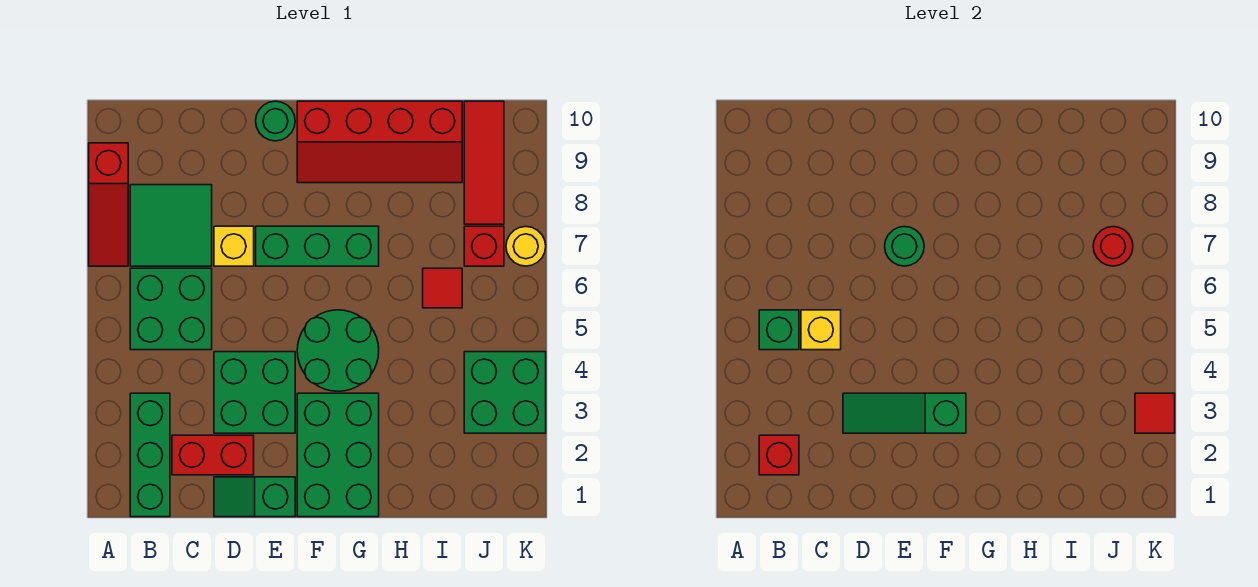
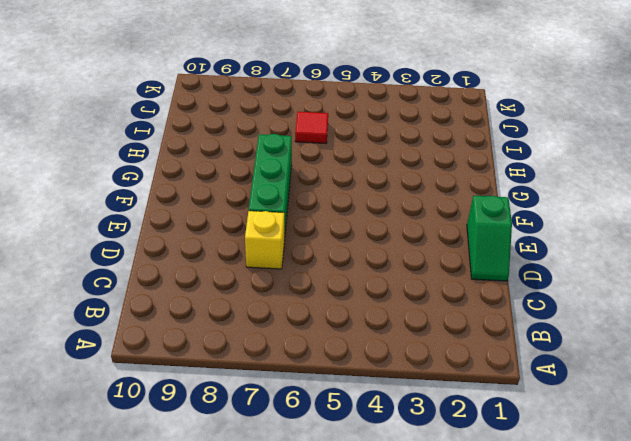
none -> red 1x3 slope [89,143,128,266]
none -> green 1x3 brick [130,393,170,517]
none -> green 2x2 brick [130,268,212,350]

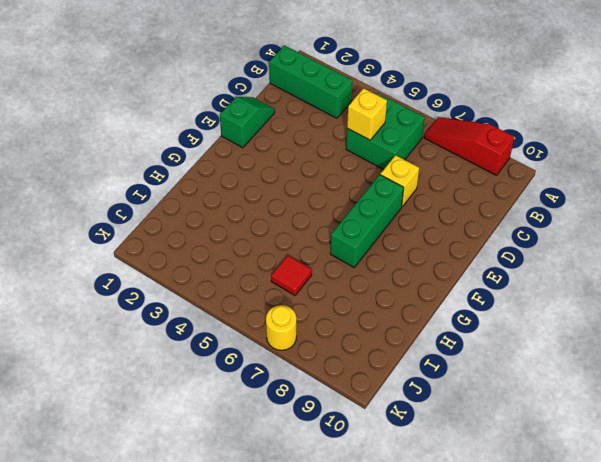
none -> green 2x2 tile [130,185,212,266]
none -> red 1x2 brick [172,435,254,475]
none -> green 2x2 brick [214,352,295,433]

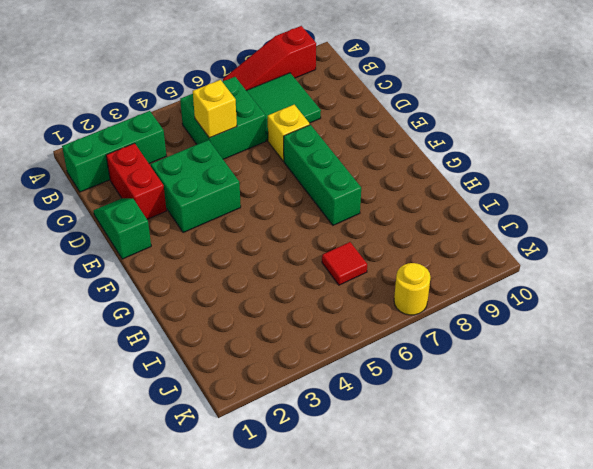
none -> green 1x1 round brick [256,101,295,141]
none -> green 2x3 brick [297,393,379,517]
none -> green 2x2 round brick [297,310,379,391]

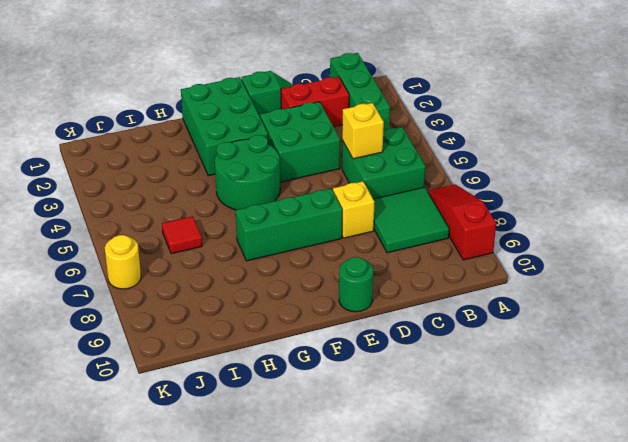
none -> red 2x4 slope [297,101,462,183]
none -> green 2x2 brick [464,352,546,433]
none -> red 1x1 brick [464,226,504,266]

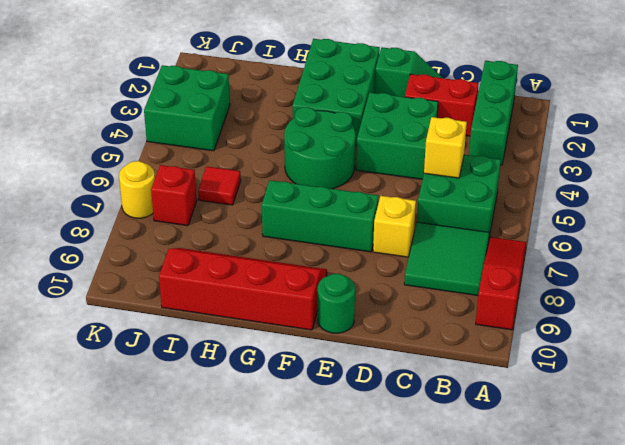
none -> red 1x3 tile [464,101,504,224]
none -> red 1x1 brick [759,435,799,475]
none -> green 1x1 brick [759,310,799,350]

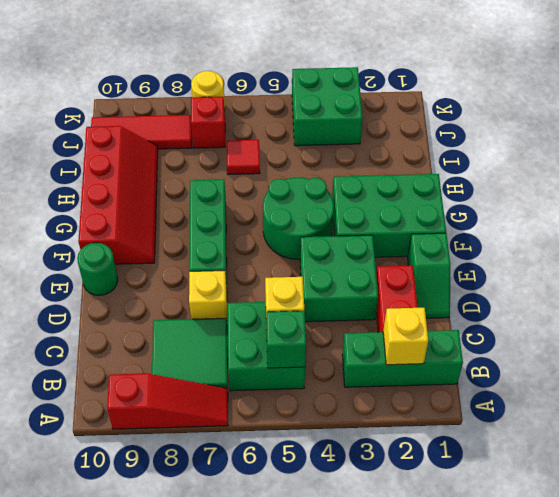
yellow 1x1 brick [383,308,428,365] -> red 1x1 brick [759,435,799,475]
none -> green 1x3 slope [843,393,966,433]
none -> green 1x1 round brick [885,227,924,266]
none -> red 1x1 round brick [1093,227,1133,266]

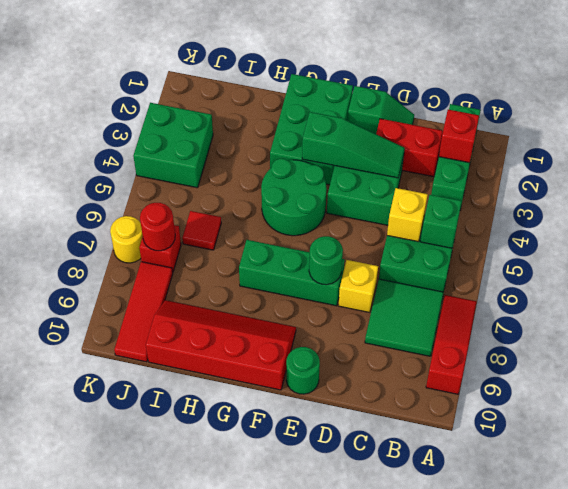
none -> red 1x1 tile [1135,393,1175,433]

